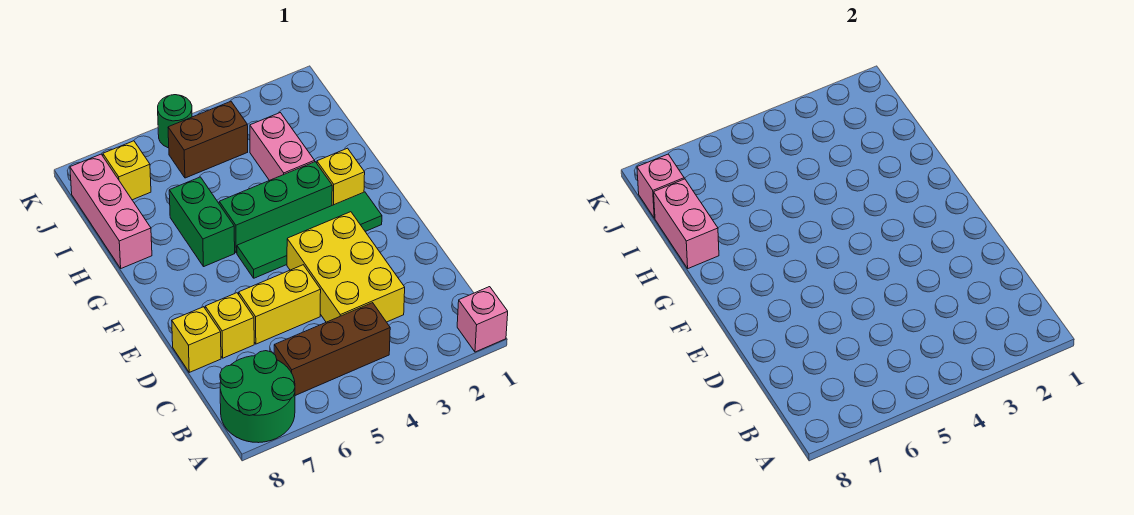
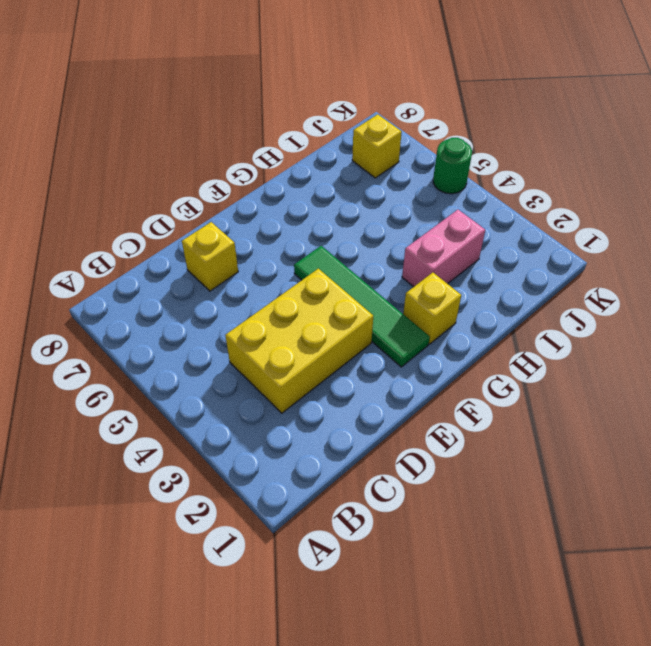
none -> pink 1x1 brick [457,287,508,352]
none -> green 2x2 round brick [220,351,295,443]
none -> brown 1x3 brick [274,303,390,396]

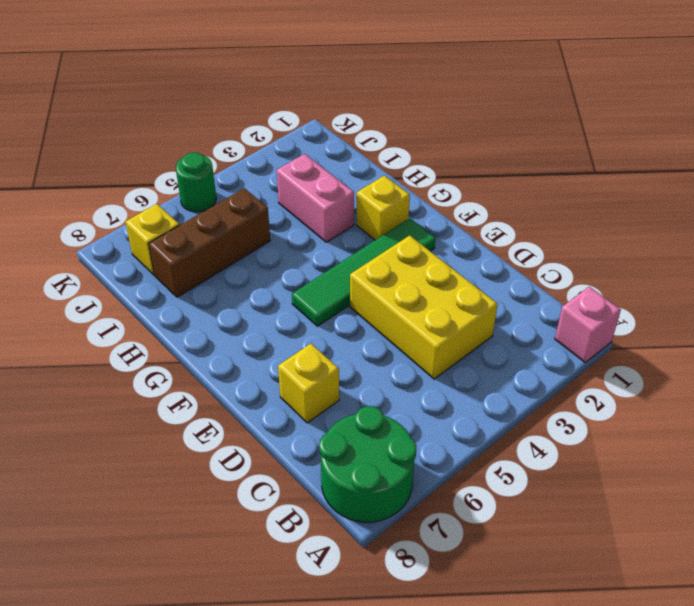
brown 1x3 brick [149,188,270,297] -> brown 1x3 brick moved to [274,303,390,396]
none -> yellow 1x2 brick [239,265,321,344]
none -> yellow 1x1 brick [172,307,221,372]
none -> green 1x3 brick [219,162,332,253]

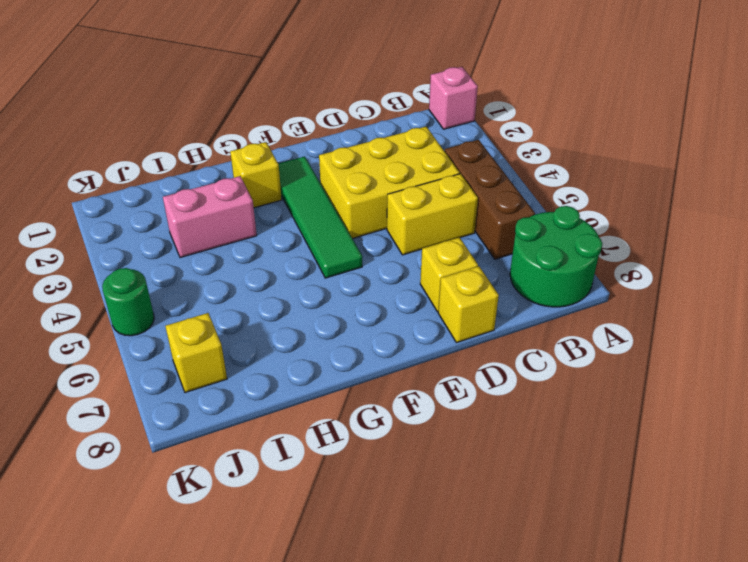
yellow 1x2 brick [387,174,478,255] -> yellow 1x2 brick turned to [239,265,321,344]
none -> green 1x3 brick [219,162,332,253]
none -> green 1x2 brick [169,177,235,266]
none -> pink 1x3 brick [70,154,152,268]

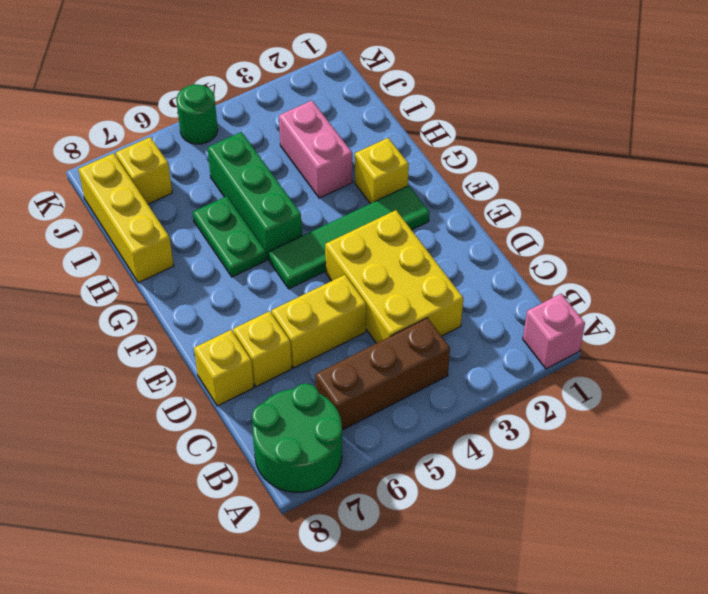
green 1x3 brick [207,132,302,260] -> green 1x3 brick turned to [219,162,332,253]
green 1x2 plate [193,196,266,277] -> green 1x2 brick [169,177,235,266]
yellow 1x3 brick [78,153,174,283] -> pink 1x3 brick [70,154,152,268]
none -> brown 1x2 brick [168,102,248,178]
none -> pink 1x2 brick [654,179,719,268]
none -> pink 1x1 brick [637,154,684,218]

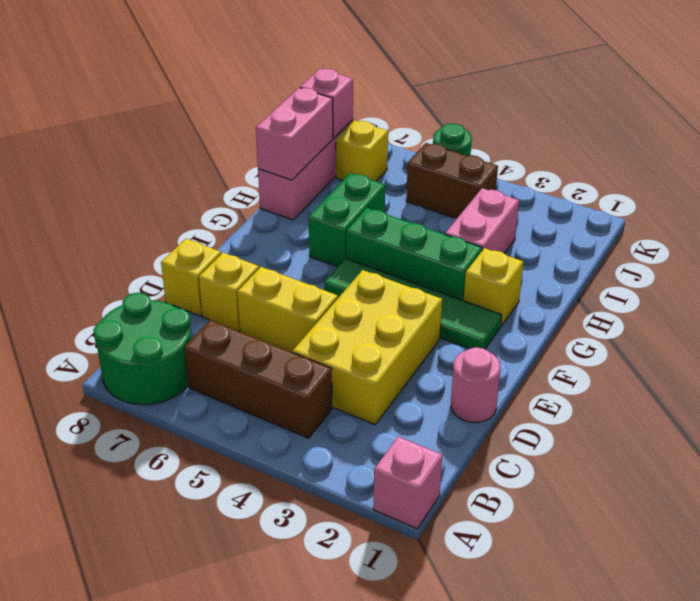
pink 1x1 round brick [451,347,500,423] -> none

